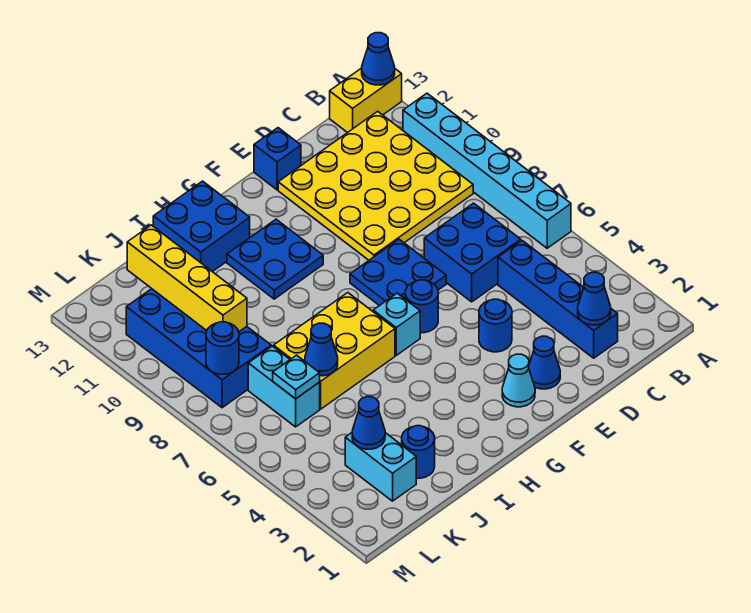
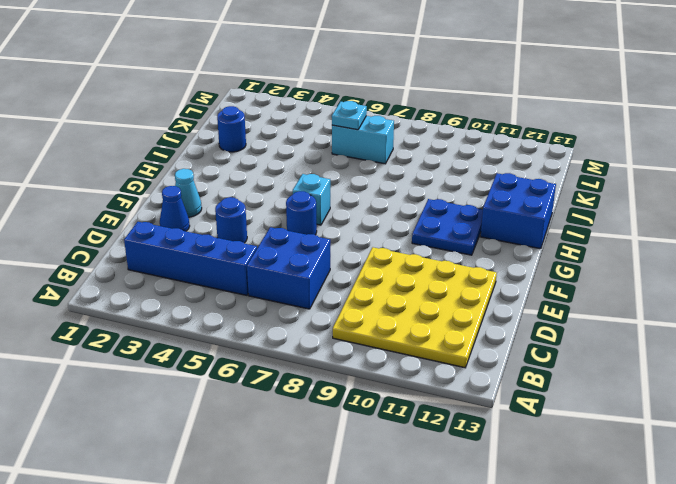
none -> cyan 1x6 brick [403,93,571,248]
none -> yellow 1x2 brick [330,68,402,133]
none -> blue 2x2 plate [350,239,446,306]

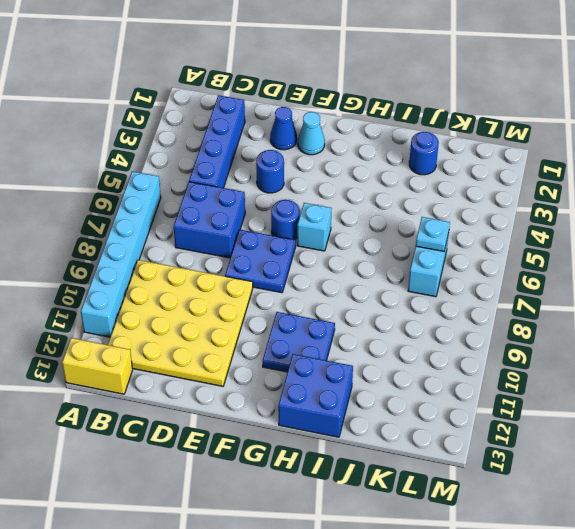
none -> blue 1x1 brick [254,128,301,190]
none -> yellow 2x3 brick [274,293,395,409]
none -> cyan 1x2 brick [345,433,416,501]

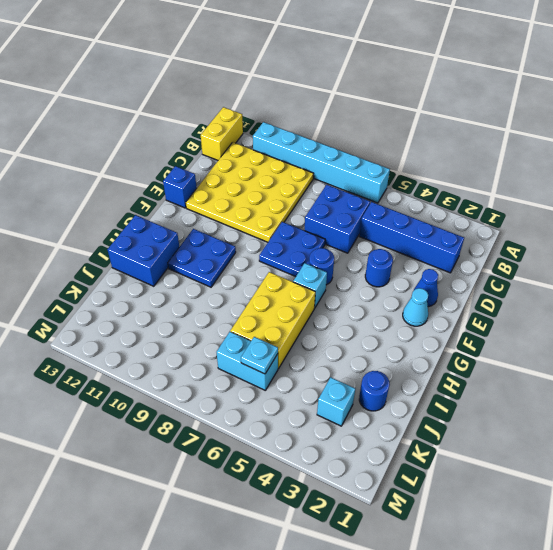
cyan 1x1 brick [317,377,355,426] -> cyan 1x2 brick [345,433,416,501]
none -> blue 2x4 brick [126,289,271,408]
none -> blue 1x1 cone [362,33,395,85]
none -> blue 1x1 cone [578,272,611,325]

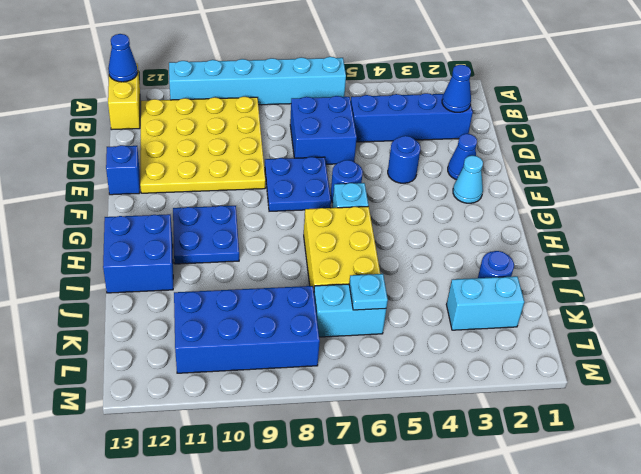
none -> blue 1x1 cone [305,323,338,376]
none -> blue 1x1 cone [352,397,385,449]
none -> yellow 1x4 brick [127,225,247,332]

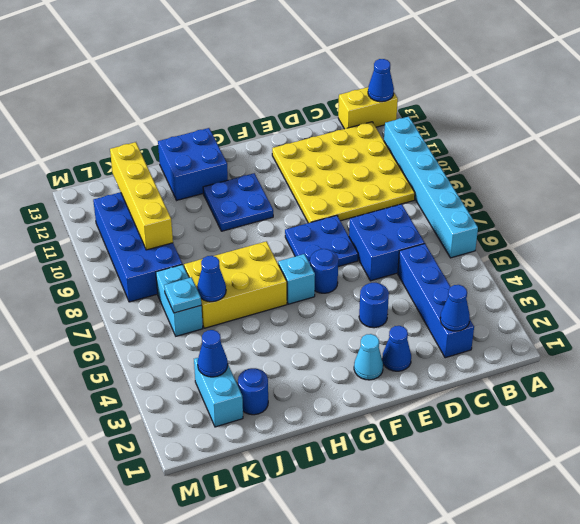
none -> blue 1x1 brick [254,128,301,190]
none -> blue 1x1 round brick [206,322,239,374]

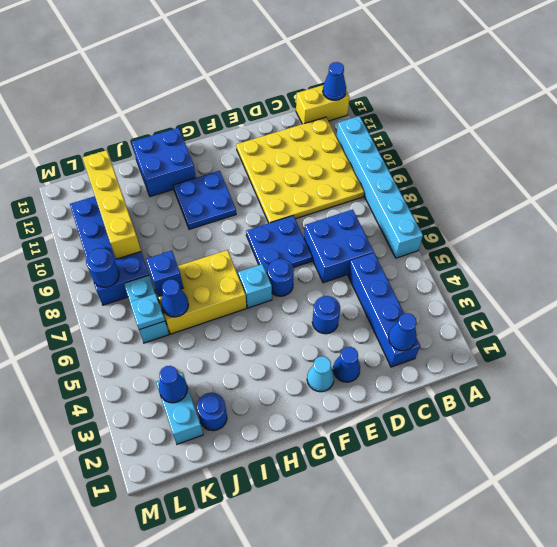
blue 1x1 brick [146,251,183,297] -> blue 1x1 brick moved to [254,128,301,190]

